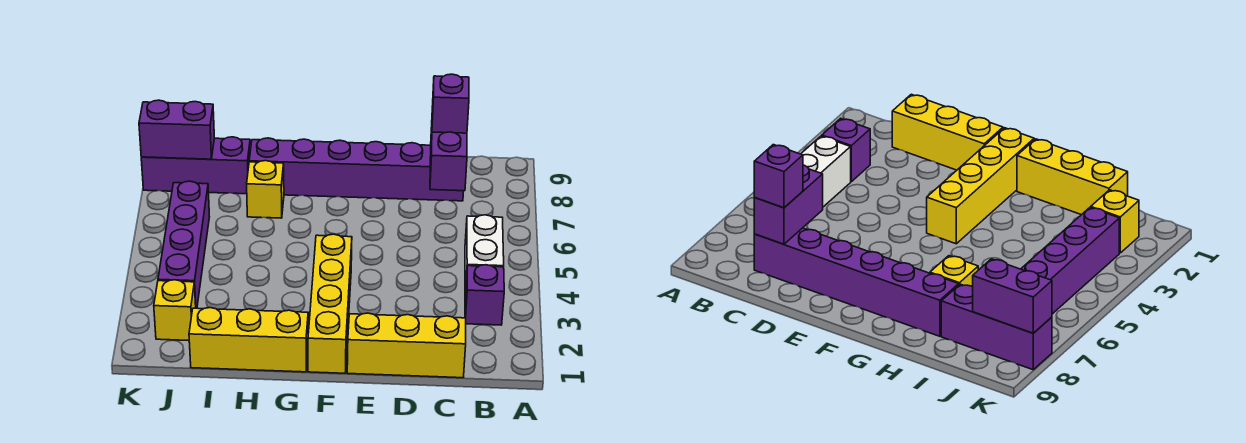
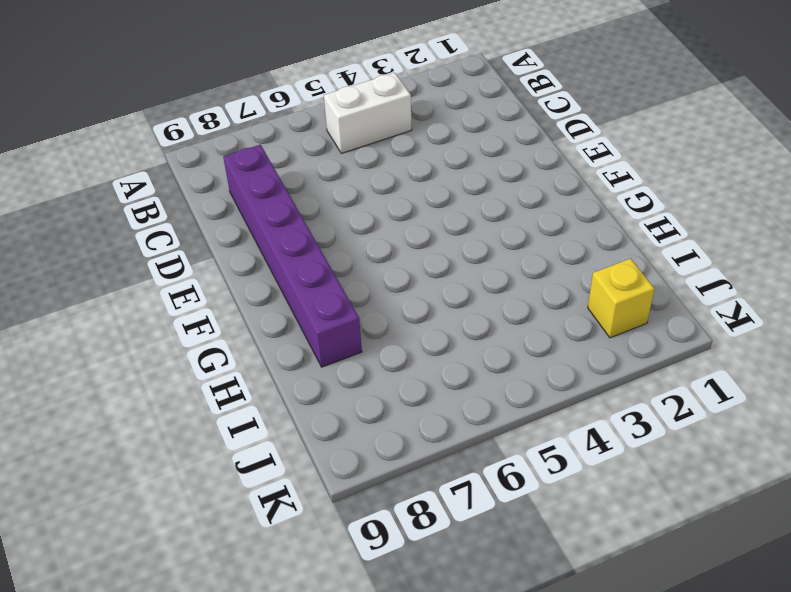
none -> purple 1x1 brick [465,265,504,325]
none -> yellow 1x3 brick [347,313,466,378]
none -> yellow 1x4 brick [308,234,352,373]

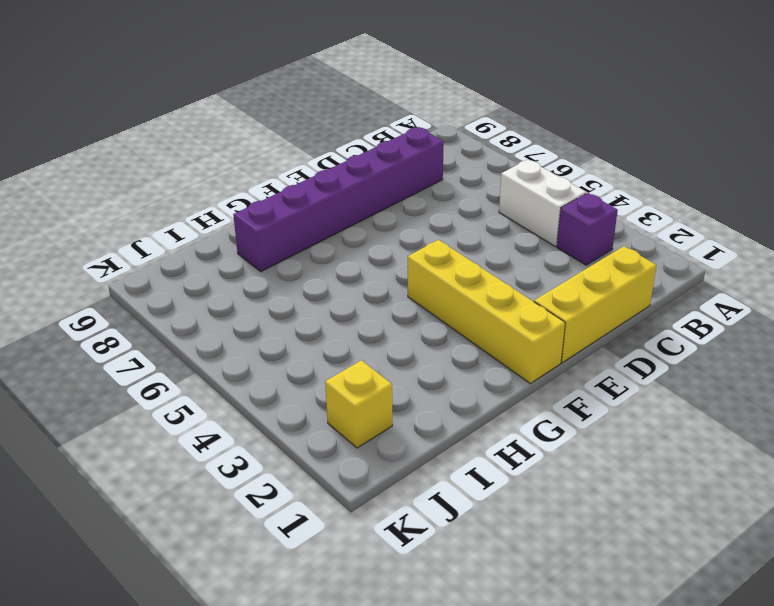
none -> yellow 1x3 brick [189,308,308,372]
none -> yellow 1x1 brick [247,161,284,218]
none -> purple 1x3 brick [141,137,250,194]

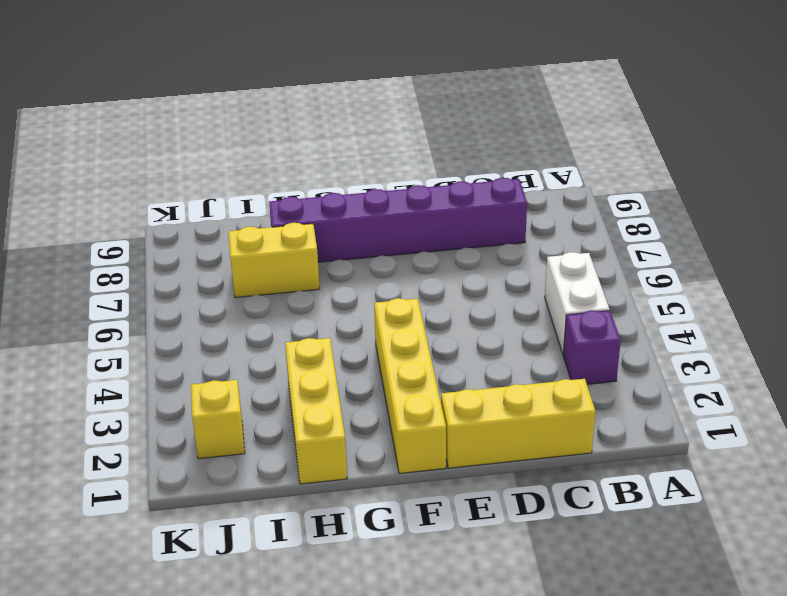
yellow 1x3 brick [285,338,347,484] -> yellow 1x3 brick turned to [189,308,308,372]
yellow 1x2 brick [228,223,320,297] -> yellow 1x1 brick [247,161,284,218]
none -> purple 1x3 brick [141,137,250,194]
none -> purple 1x4 brick [158,181,209,308]
none -> purple 1x2 brick [430,127,467,191]

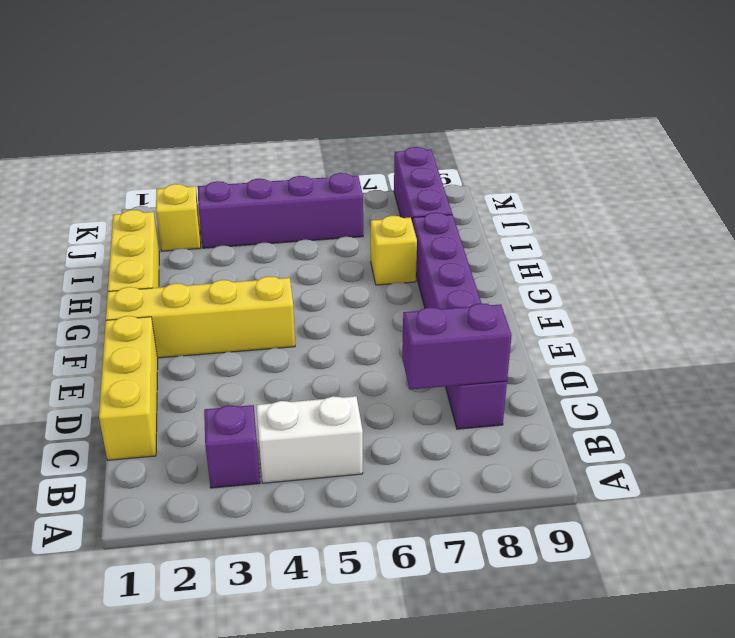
none -> purple 1x2 brick [139,100,214,159]
none -> purple 1x1 brick [432,74,469,133]

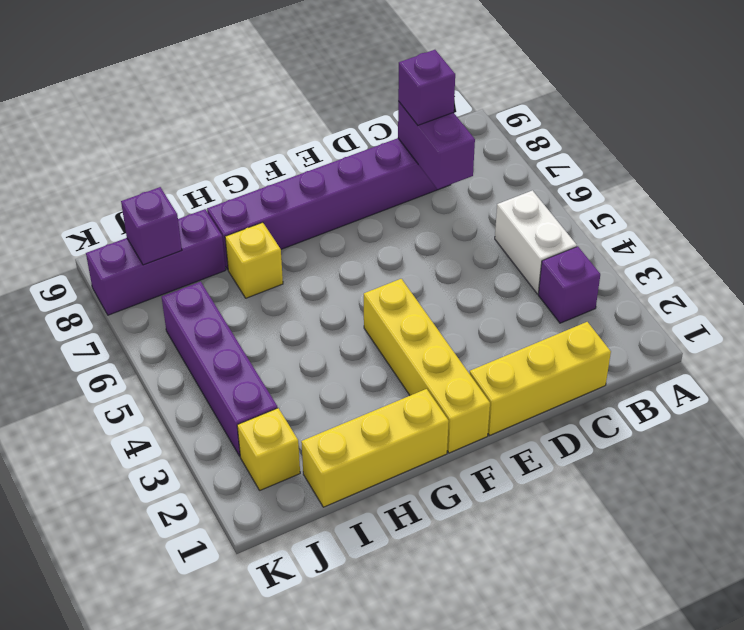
purple 1x1 brick [121,187,182,265] -> purple 1x2 brick [139,100,214,159]

